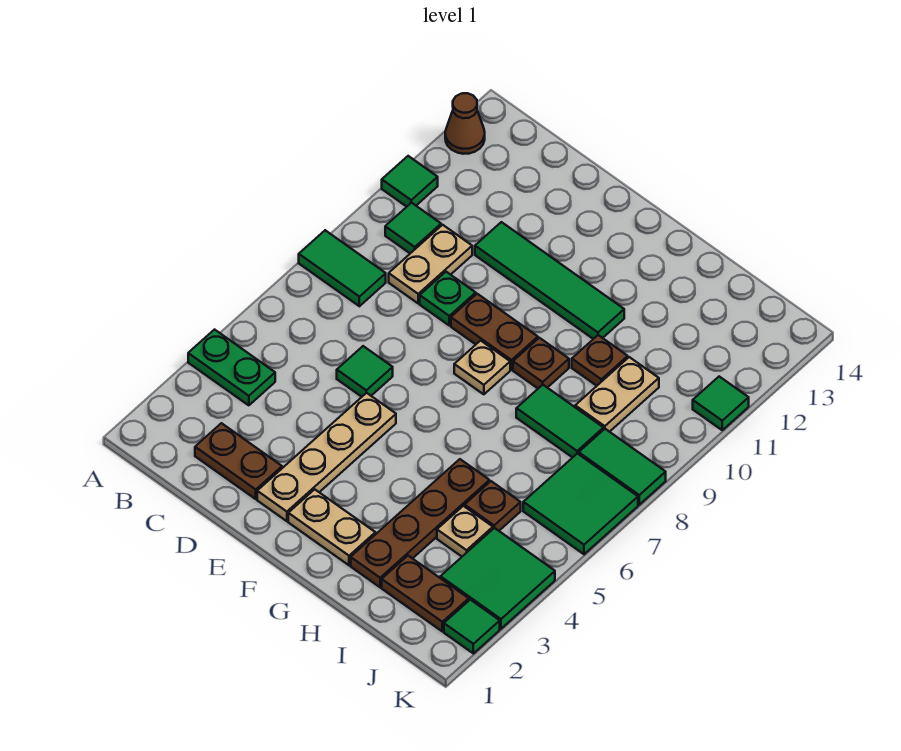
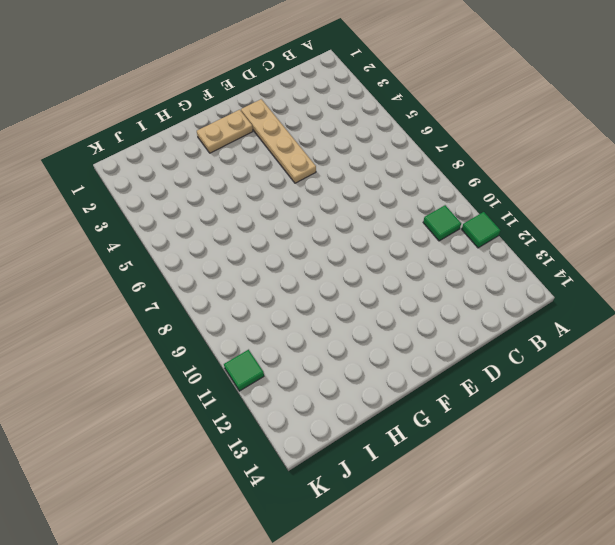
none -> green 1x2 plate [188,330,275,405]
none -> green 1x2 tile [299,230,386,306]
none -> brown 1x1 cone [445,93,485,154]

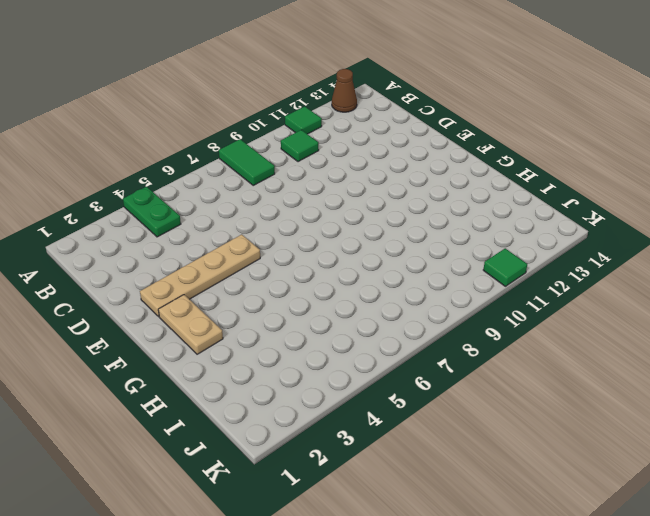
none -> brown 1x2 plate [195,423,282,499]
none -> tan 1x2 plate [389,225,472,303]
none -> green 1x1 tile [337,346,393,397]

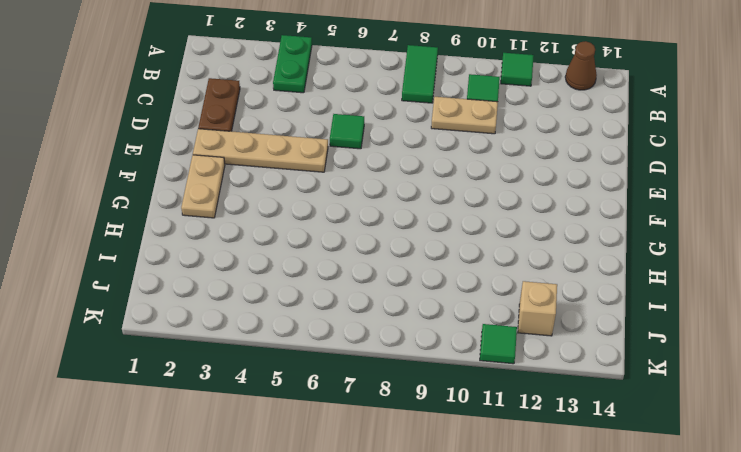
tan 1x1 brick [518,281,557,336] -> none
none -> green 1x1 plate [420,272,476,325]
none -> green 1x4 tile [475,222,624,339]
none -> brown 1x2 plate [451,294,538,370]

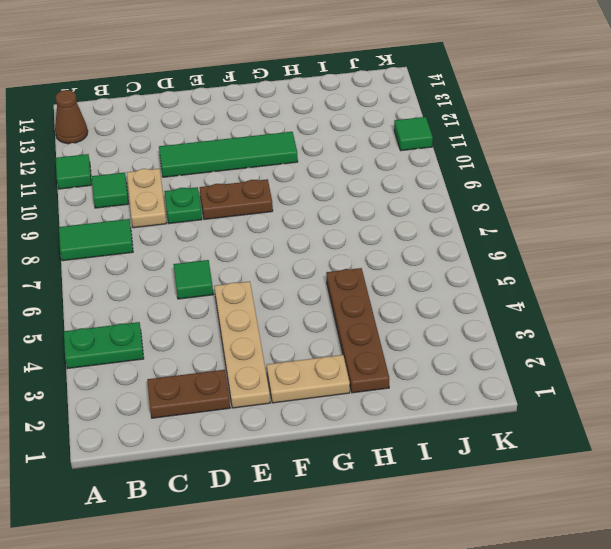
none -> tan 1x1 plate [454,341,510,394]
none -> brown 1x1 plate [513,338,569,388]
none -> green 1x2 tile [516,385,604,458]

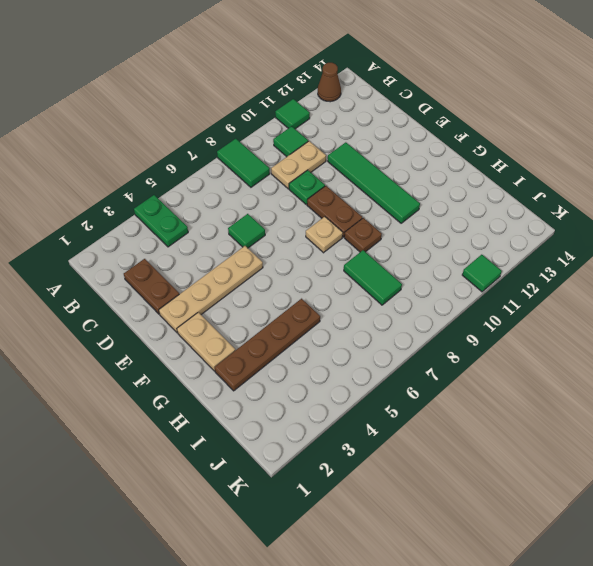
none -> brown 1x1 plate [572,335,628,386]
none -> brown 1x2 plate [382,556,469,631]
none -> tan 1x1 plate [437,506,493,556]

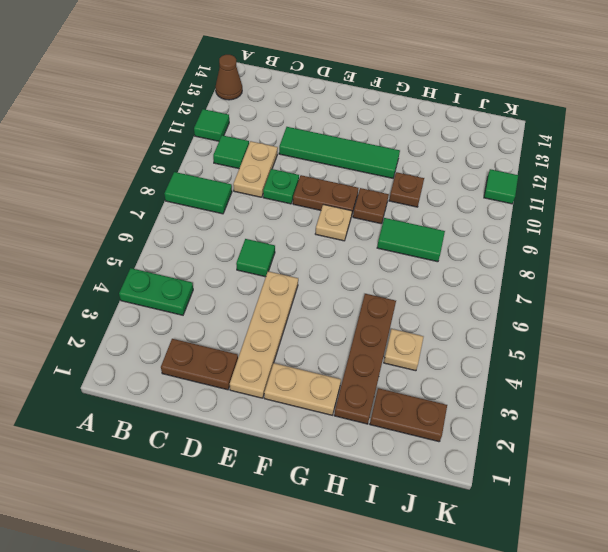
none -> brown 1x1 plate [465,481,521,531]
none -> tan 1x2 plate [575,357,659,432]
none -> green 2x2 tile [440,528,555,629]

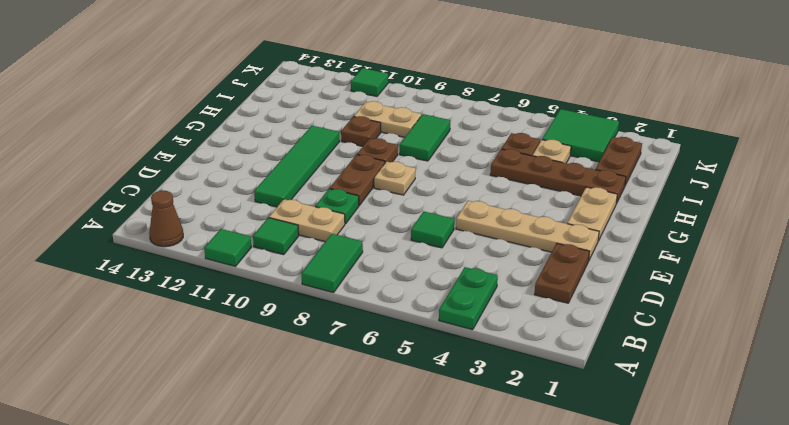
none -> green 2x2 tile [523,453,638,554]
none -> green 1x2 tile [579,429,666,505]
none -> green 1x1 tile [444,600,500,653]

